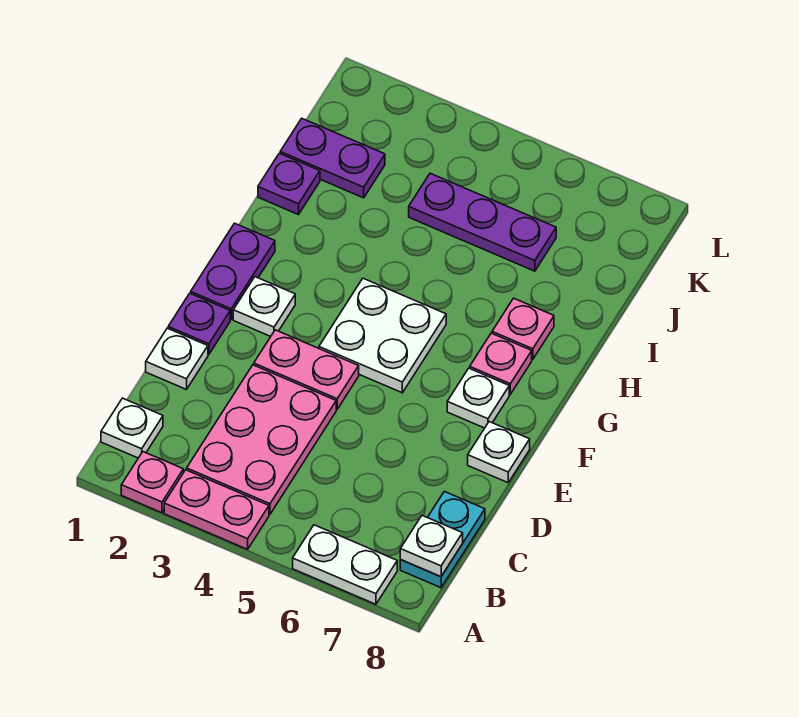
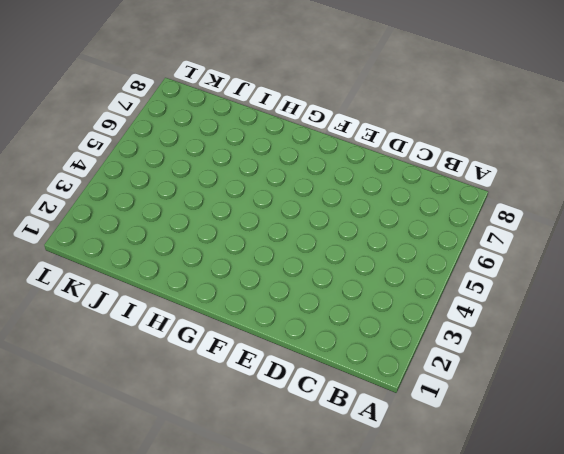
none -> pink 1x1 plate [121,452,183,513]
none -> pink 1x2 plate [164,470,269,549]
none -> white 1x2 plate [293,525,397,604]

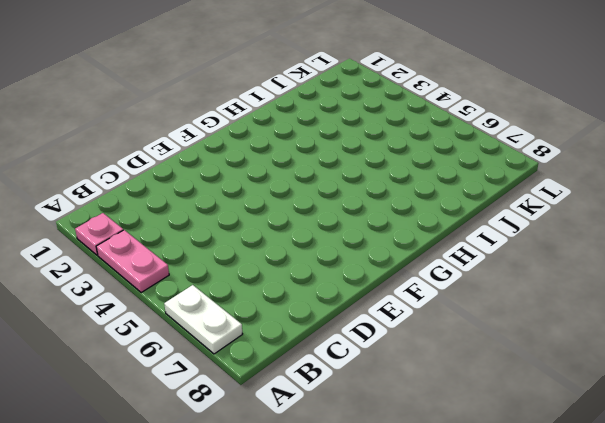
none -> white 1x1 plate [101,398,163,458]
none -> pink 2x3 plate [187,365,336,514]
none -> cyan 1x2 plate [400,492,485,588]

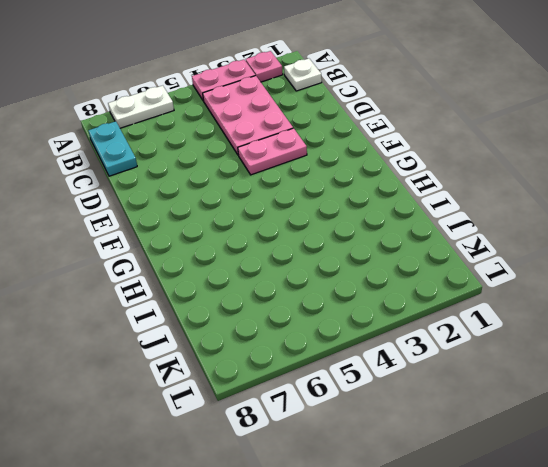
none -> white 1x1 plate [146,328,208,389]
none -> purple 1x1 plate [168,293,230,354]
none -> white 1x1 plate [468,422,530,483]

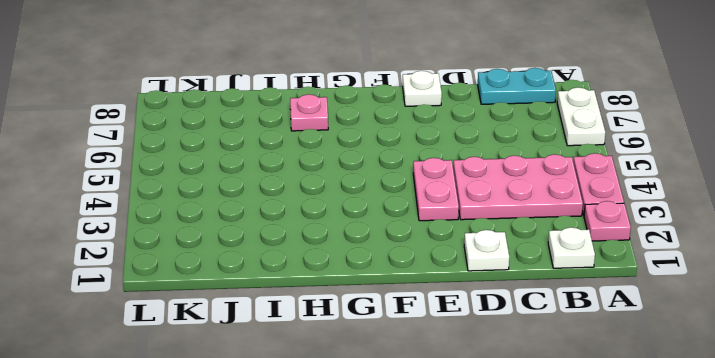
none -> purple 1x1 plate [168,293,230,354]
none -> purple 1x2 plate [191,223,275,319]
none -> white 1x1 plate [233,277,295,336]

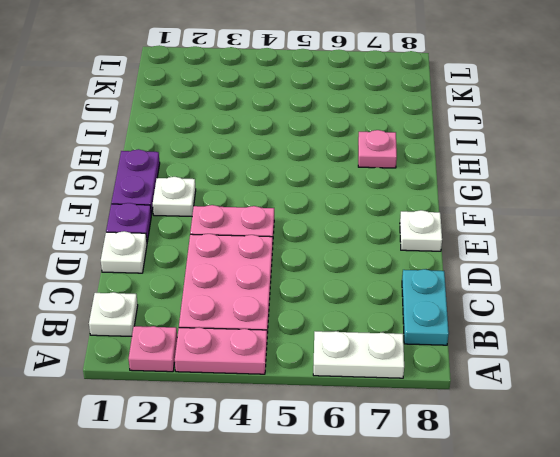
none -> white 2x2 plate [319,278,446,393]
none -> white 1x1 plate [447,368,509,428]
none -> pink 1x1 plate [470,333,532,394]

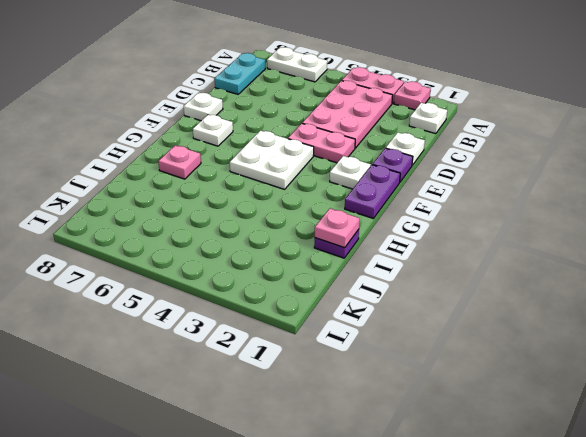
pink 1x1 plate [315,208,360,248] -> pink 1x1 plate moved to [470,333,532,394]
none -> purple 1x2 plate [280,119,385,198]
none -> purple 1x3 plate [409,173,556,271]
none -> white 1x1 plate [400,516,463,577]

